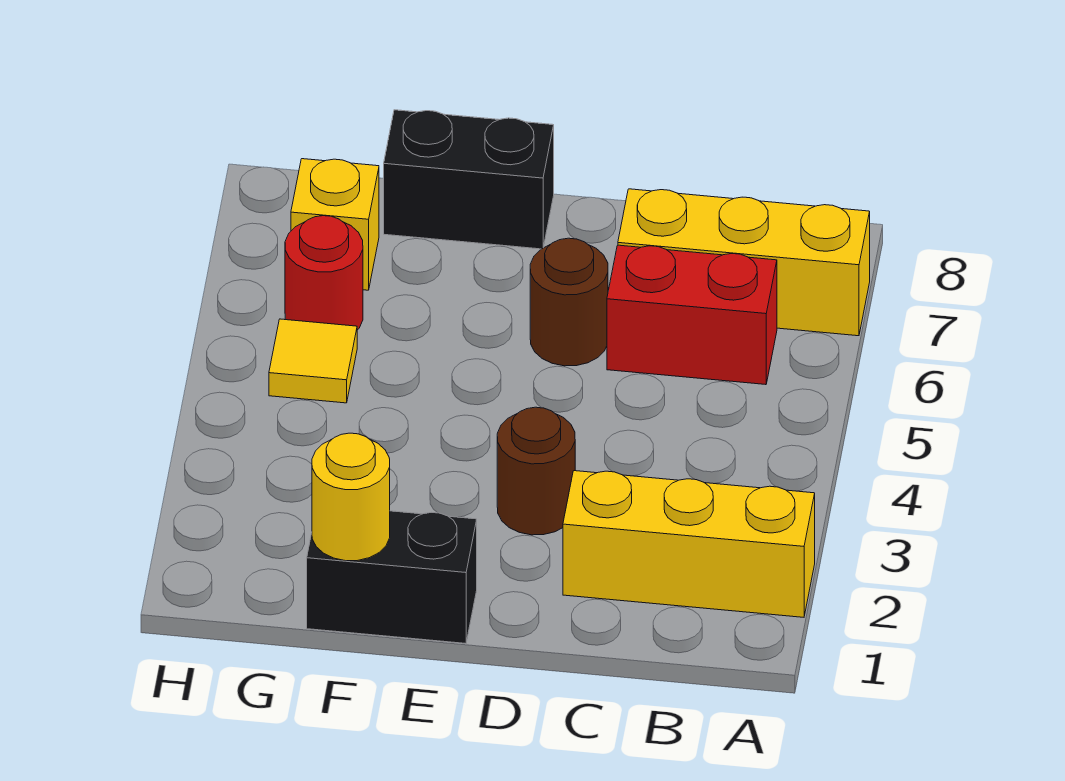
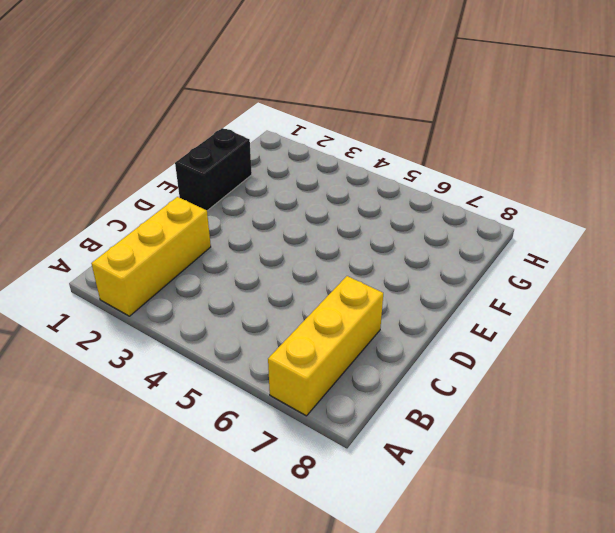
none -> red 1x2 brick [607,245,777,385]
none -> brown 1x1 round brick [497,407,575,535]

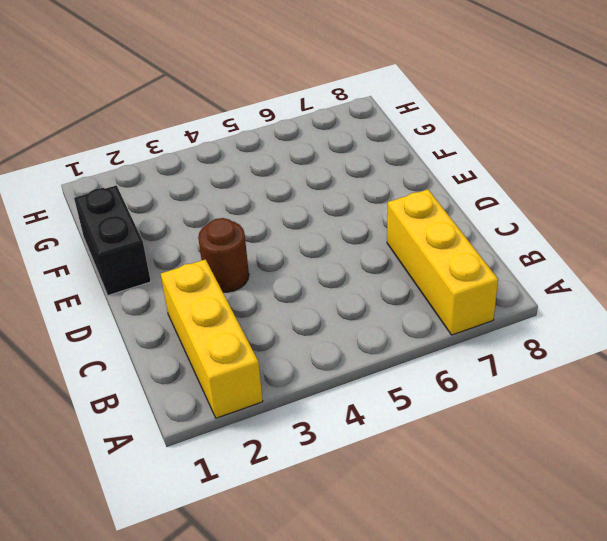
none -> red 1x2 brick [607,245,777,385]
none -> brown 1x1 round brick [530,238,608,366]

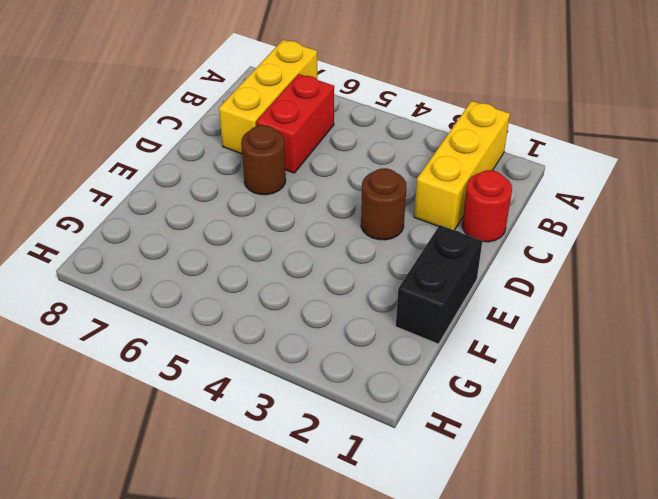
red 1x1 round brick [462,170,512,242] -> red 1x1 round brick moved to [285,216,363,330]
none -> black 1x2 brick [384,110,554,249]
none -> yellow 1x1 tile [269,319,357,403]

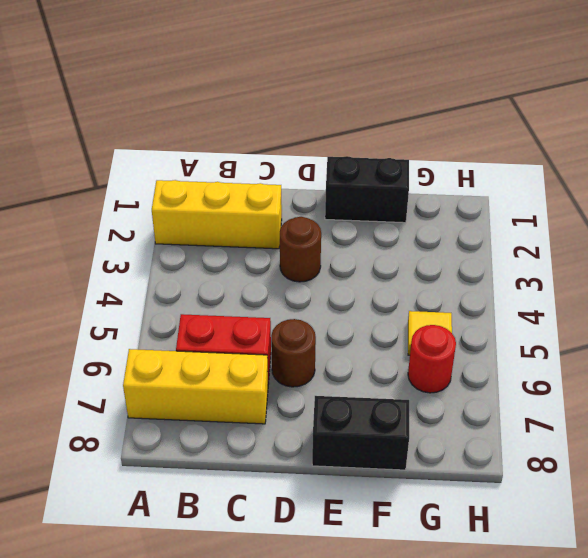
none -> yellow 1x1 brick [291,159,379,290]
none -> yellow 1x1 round brick [312,433,390,561]

